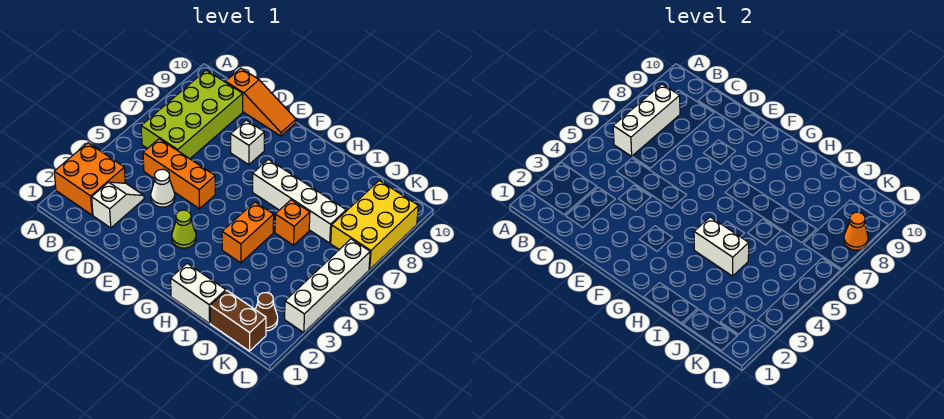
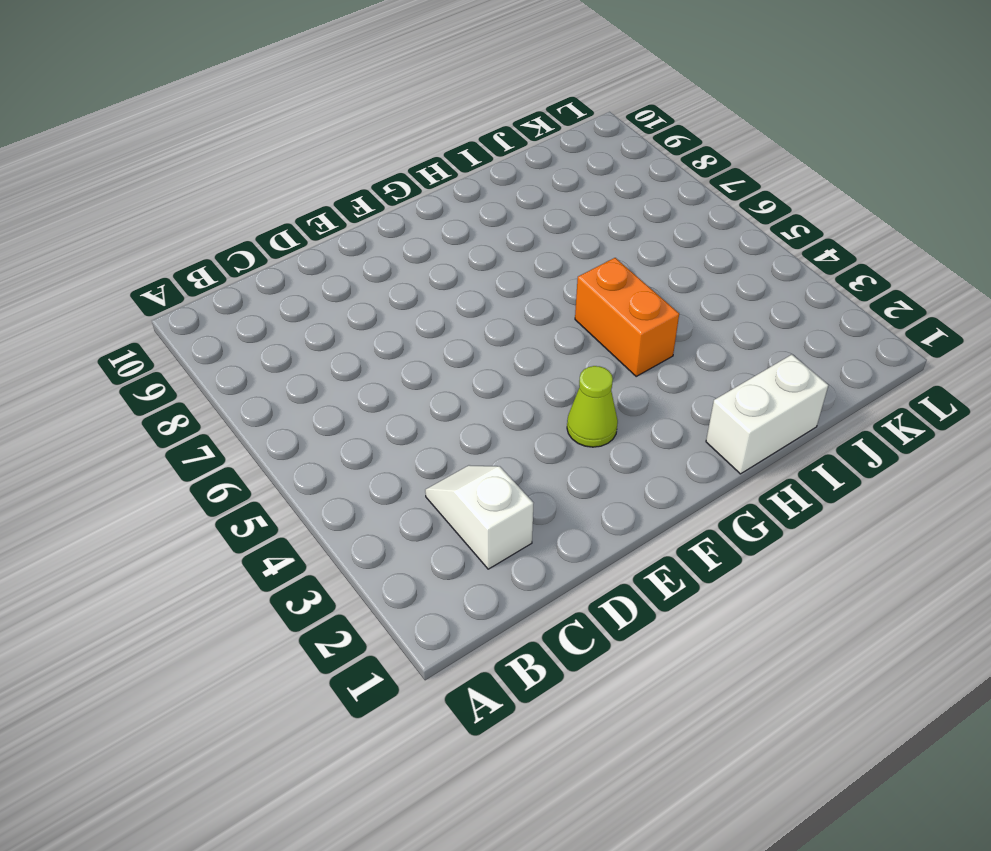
none -> orange 2x2 brick [54,143,125,215]
none -> lime 2x4 brick [141,70,243,159]
none -> orange 1x3 brick [143,139,215,209]

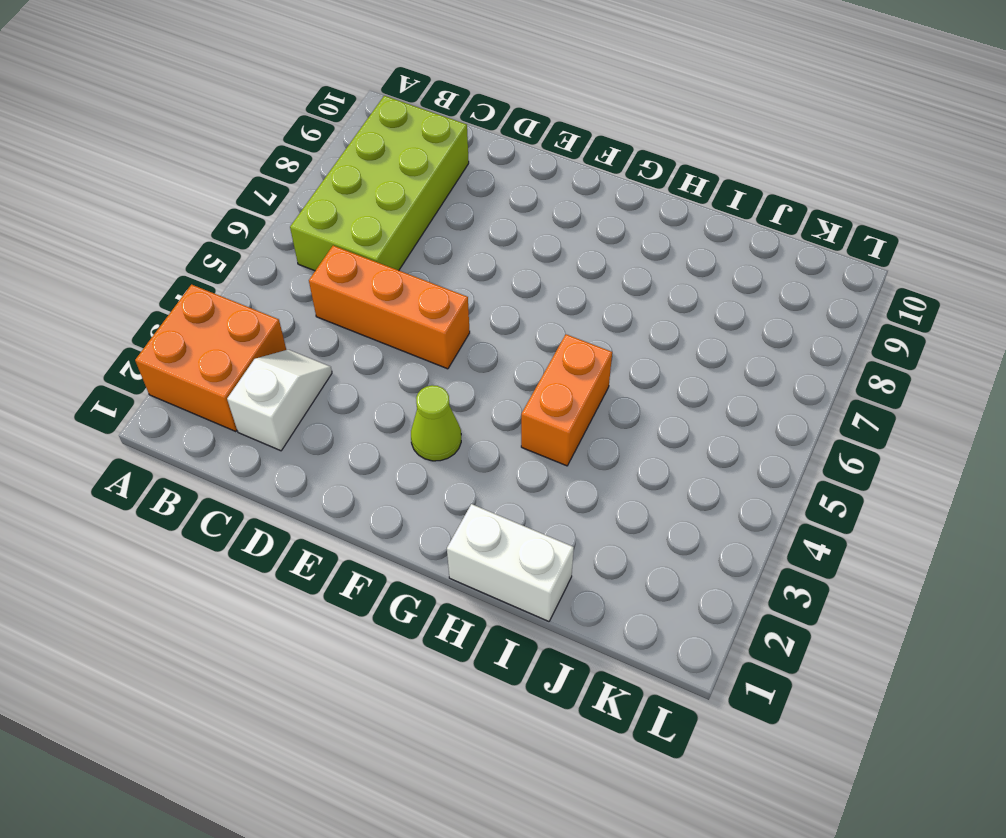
none -> orange 1x3 slope [226,68,296,136]
none -> white 1x1 cone [151,169,175,207]
none -> white 1x1 brick [231,120,264,165]

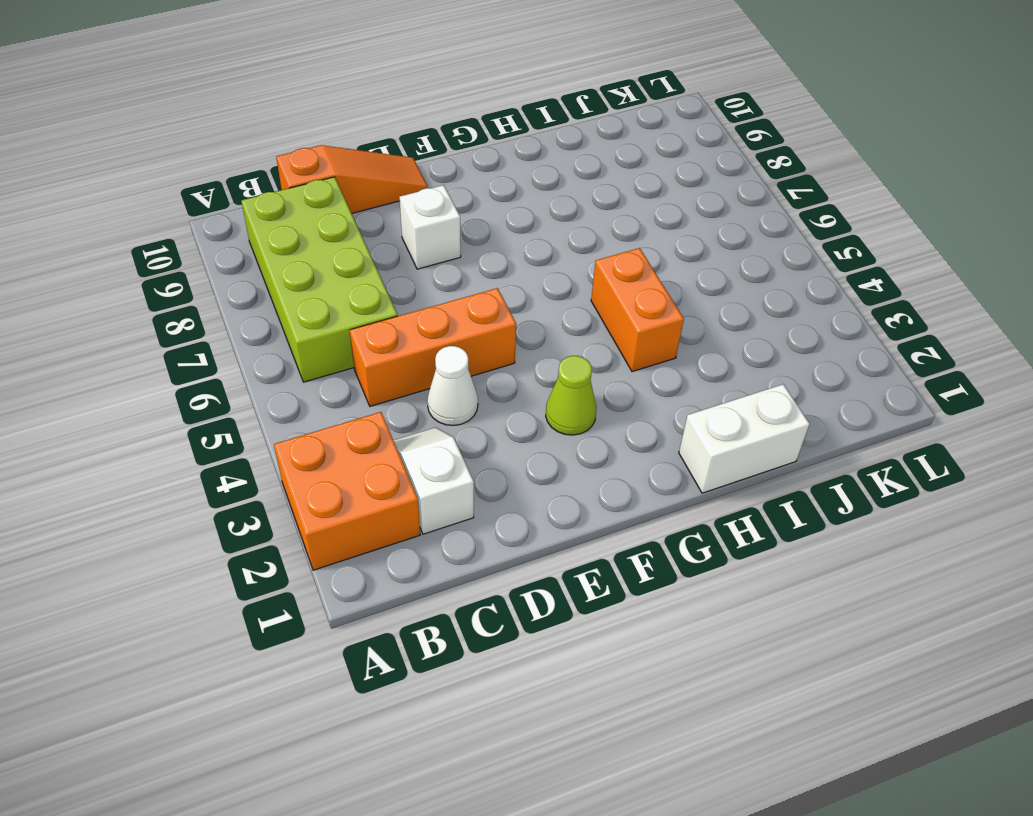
none -> white 1x4 brick [253,160,346,243]
none -> orange 1x1 brick [275,200,310,245]
none -> brown 1x2 brick [210,290,266,351]

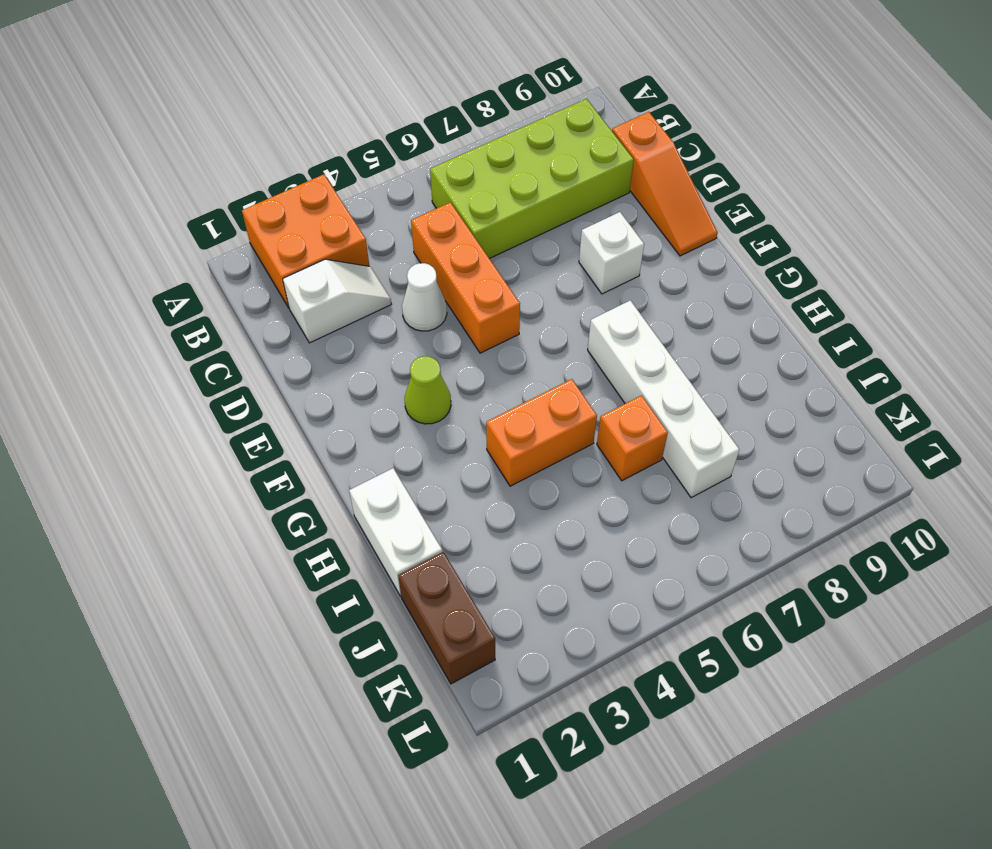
none -> brown 1x1 cone [255,293,278,331]
none -> yellow 2x3 brick [331,181,418,269]
none -> white 1x4 brick [285,239,370,333]

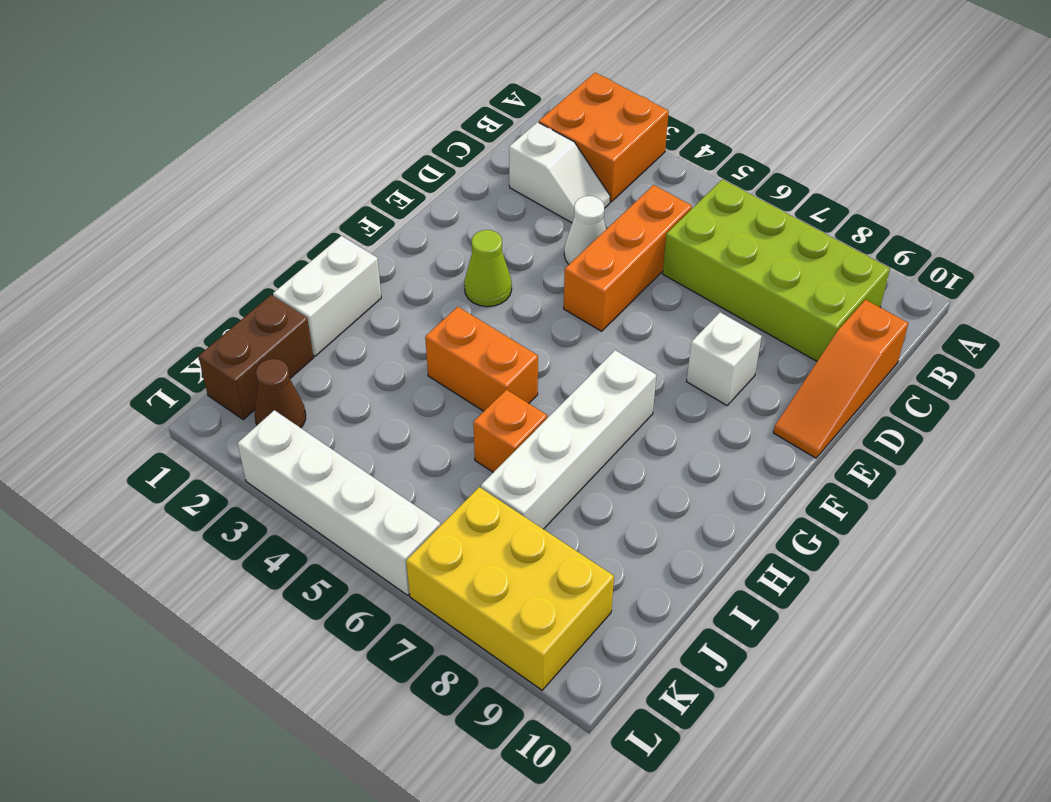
none -> white 1x3 brick [613,84,680,156]
none -> white 1x2 brick [694,217,749,276]
none -> orange 1x1 cone [844,212,868,250]

